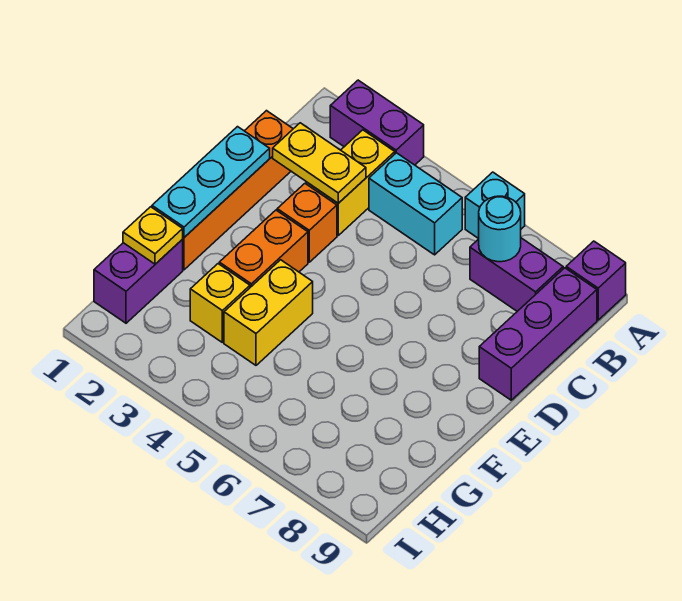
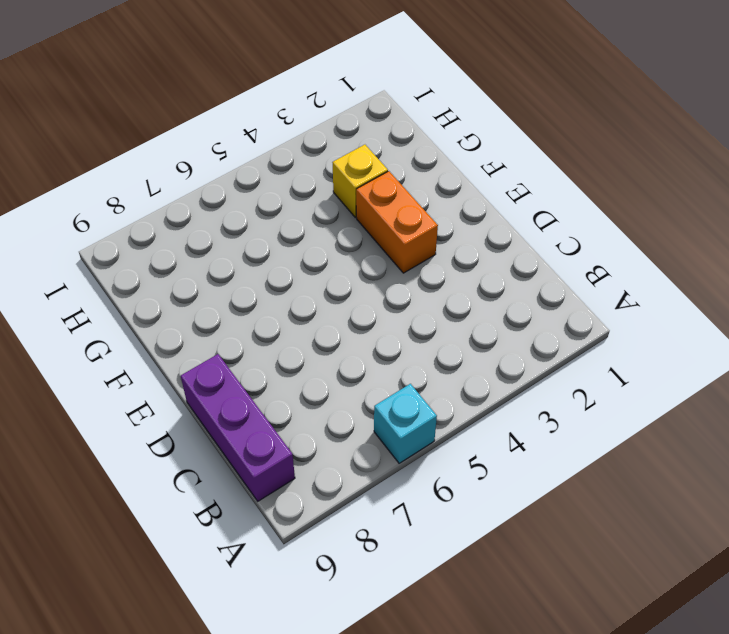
none -> purple 1x2 brick [330,80,424,165]
none -> purple 1x1 brick [566,241,626,320]
none -> yellow 1x2 brick [306,130,395,235]

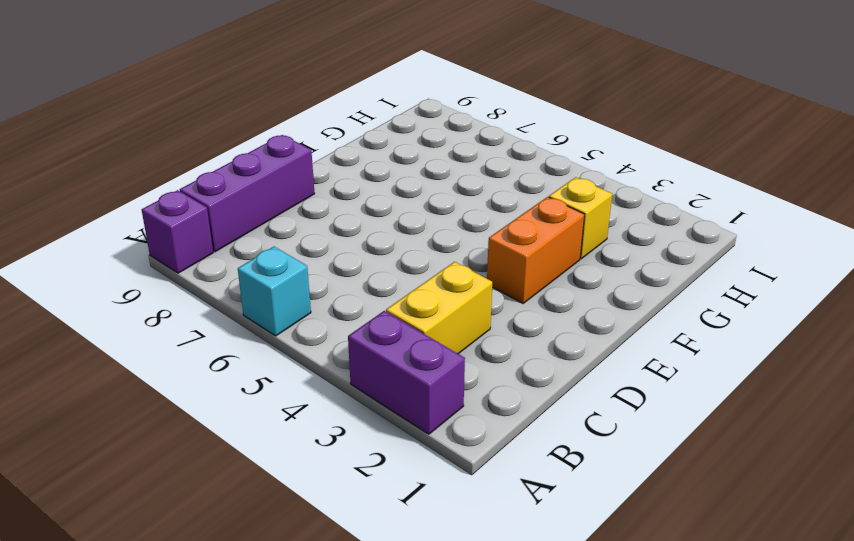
none -> cyan 1x2 brick [369,153,462,255]
none -> purple 1x2 brick [470,238,563,311]
none -> orange 1x4 brick [183,111,293,270]

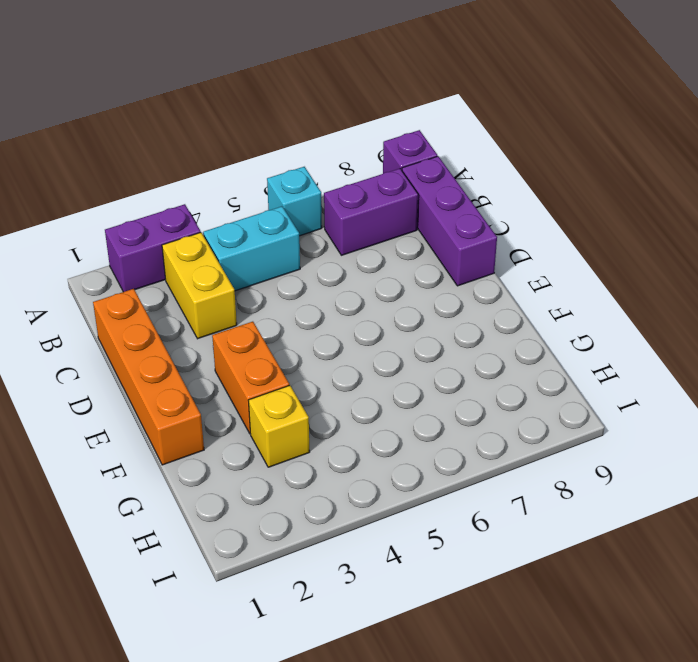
none -> orange 1x1 brick [277,184,337,262]
none -> yellow 1x2 brick [224,260,313,365]
none -> purple 1x2 brick [94,239,183,323]

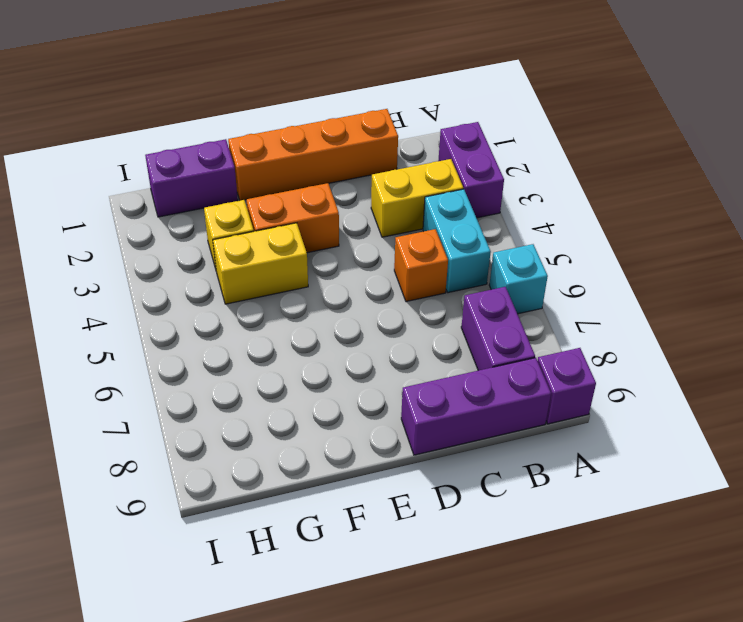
orange 1x1 brick [394,229,448,302] -> orange 1x1 brick moved to [277,184,337,262]
none -> cyan 1x1 round brick [479,196,521,262]
none -> yellow 1x2 plate [273,123,366,203]
none -> cyan 1x3 plate [152,127,270,237]

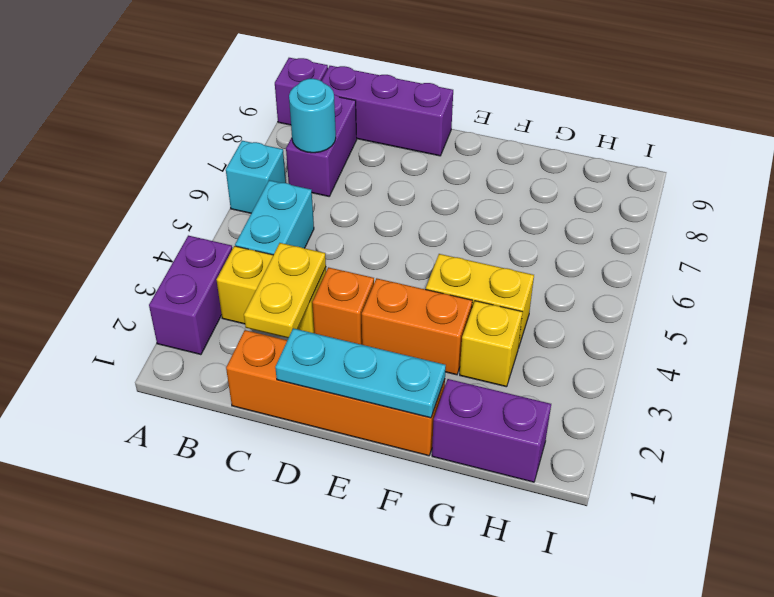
none -> yellow 1x1 plate [123,207,183,264]

